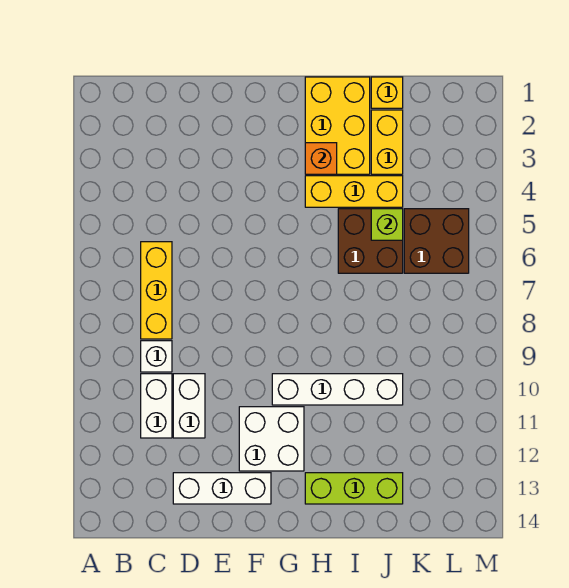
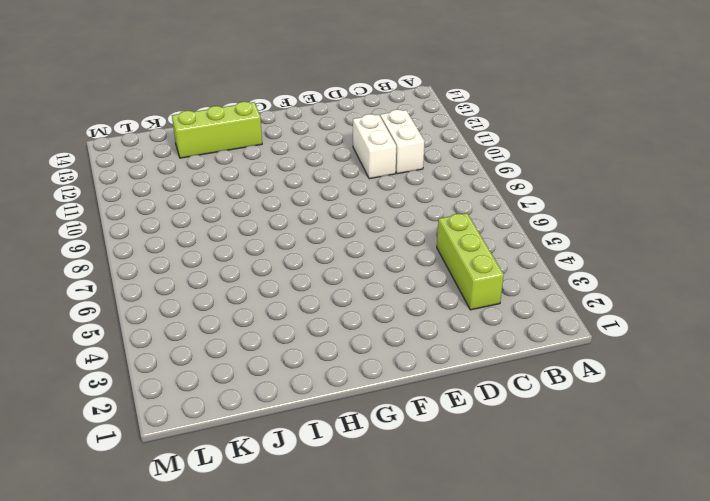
lime 1x3 brick [437,213,504,310] -> none
none -> yellow 1x3 brick [141,242,172,339]
none -> white 1x1 brick [141,341,172,372]
none -> white 1x3 brick [173,473,271,504]

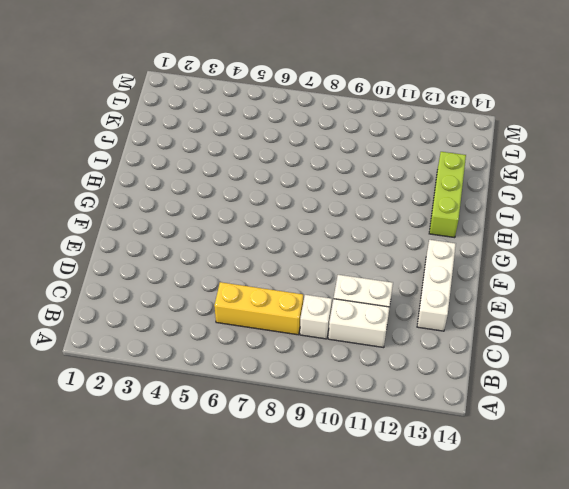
none -> white 2x2 brick [239,407,304,471]
none -> white 1x4 brick [272,374,403,405]
none -> yellow 2x3 brick [305,77,370,174]

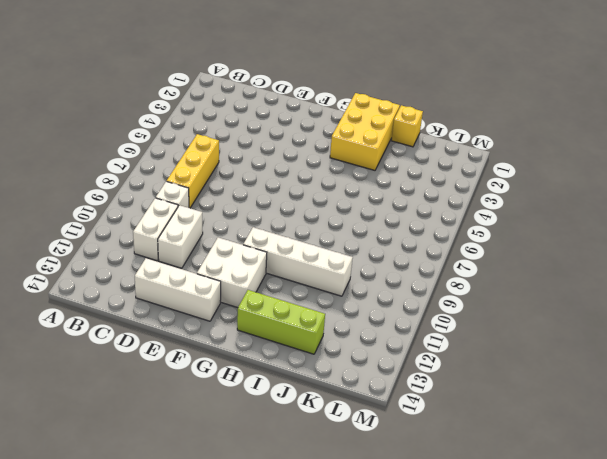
none -> yellow 1x3 brick [305,176,403,207]
none -> brown 2x2 brick [338,209,403,273]
none -> yellow 1x2 brick [371,110,403,174]

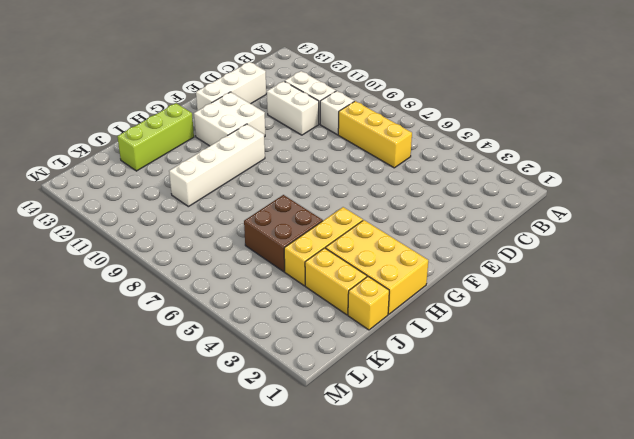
none -> brown 2x2 brick [404,209,469,273]
none -> orange 1x1 brick [305,143,337,174]
none -> lime 1x1 brick [371,209,403,240]

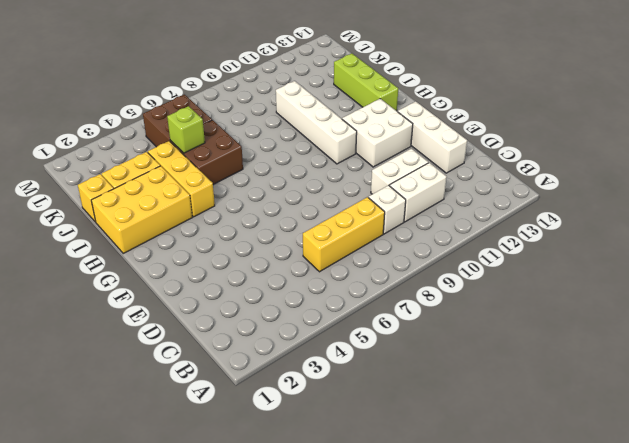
none -> orange 1x1 brick [305,143,337,174]

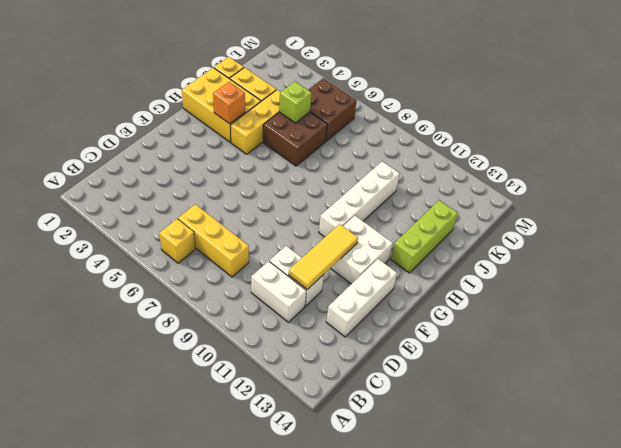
yellow 1x1 brick [159,219,195,263] -> none
yellow 1x3 tile [289,224,358,289] -> none
none -> white 1x1 brick [141,341,172,372]

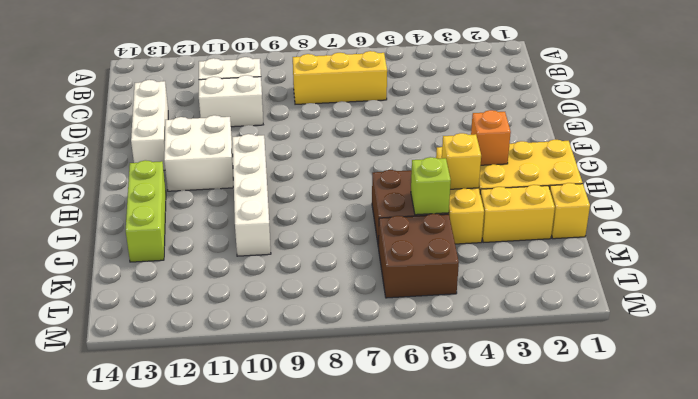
yellow 1x1 brick [442,133,481,189] -> none
none -> white 1x1 brick [141,341,172,372]

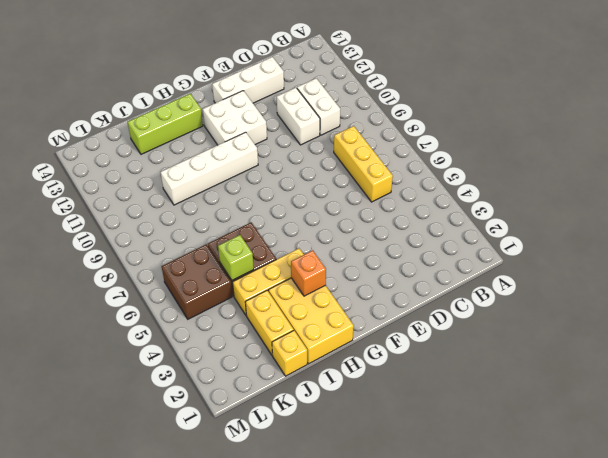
none -> white 1x1 brick [141,341,172,372]

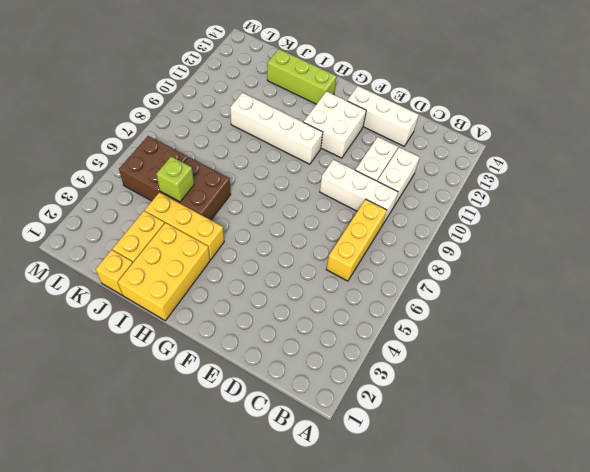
white 1x3 brick [320,160,398,224] -> white 1x1 brick [141,341,172,372]
none -> orange 1x1 brick [305,143,337,174]

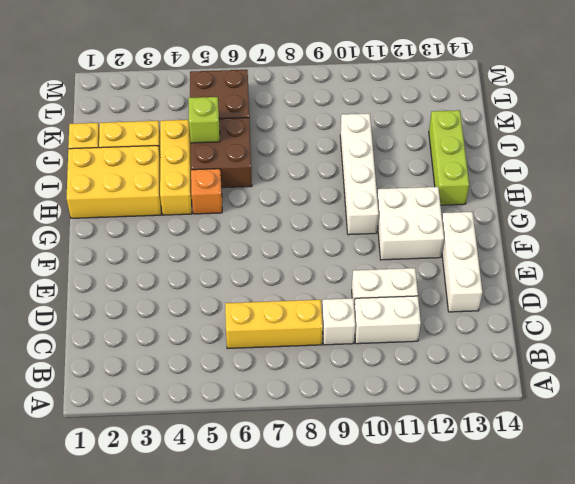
orange 1x1 brick [191,169,222,214] -> orange 1x1 brick moved to [305,143,337,174]

